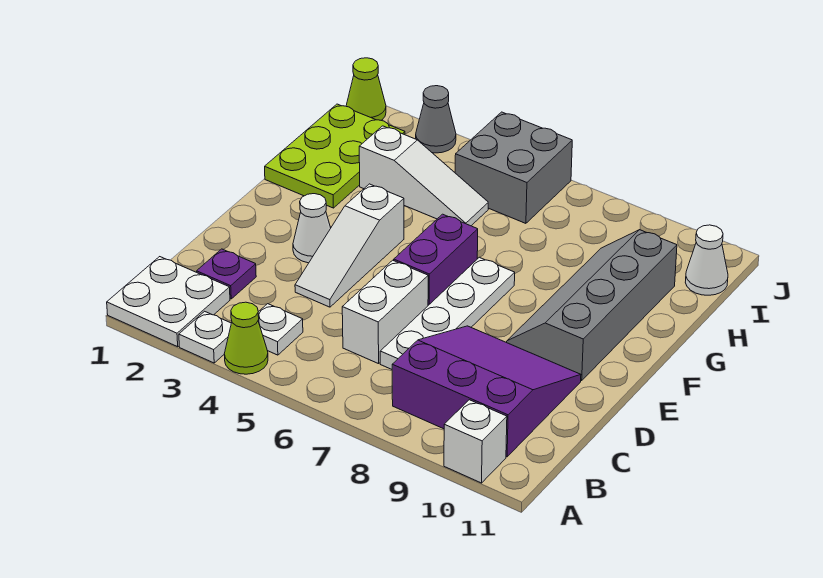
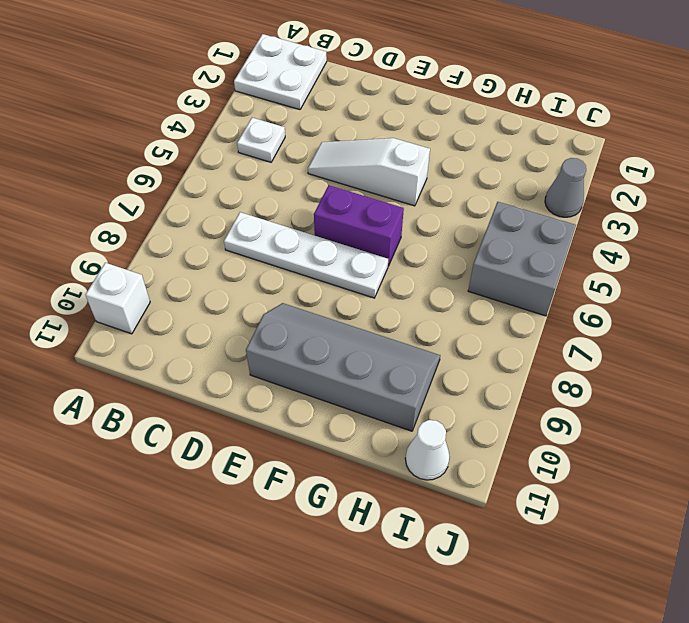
none -> white 1x1 plate [179,311,231,363]
none -> lime 1x1 cone [224,302,268,374]
none -> purple 3x3 slope [392,326,581,457]

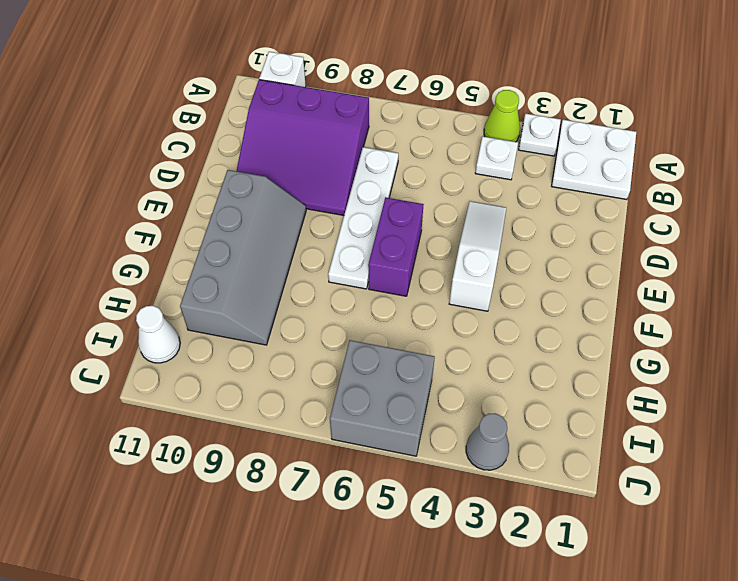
none -> purple 1x1 plate [197,249,256,299]
none -> white 1x2 brick [342,260,428,364]
none -> white 1x1 cone [293,194,331,263]

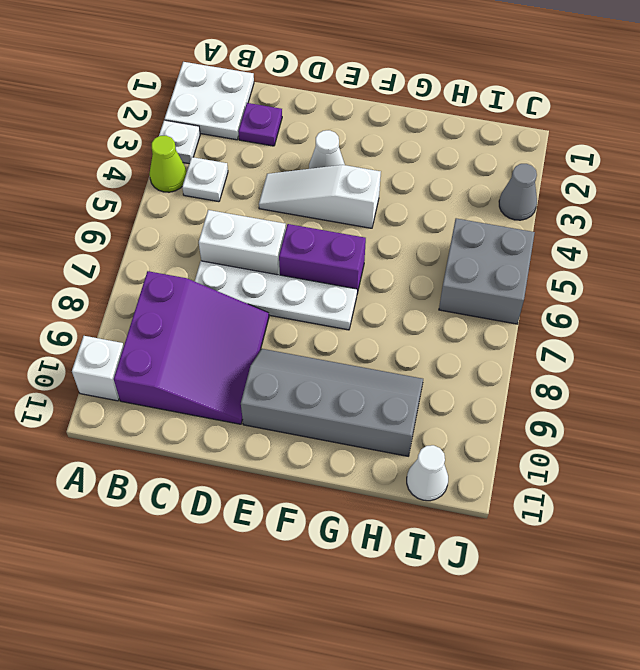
none -> lime 2x3 plate [265,104,405,208]
none -> white 1x3 slope [359,126,488,226]
none -> lime 1x1 cone [346,58,386,120]

